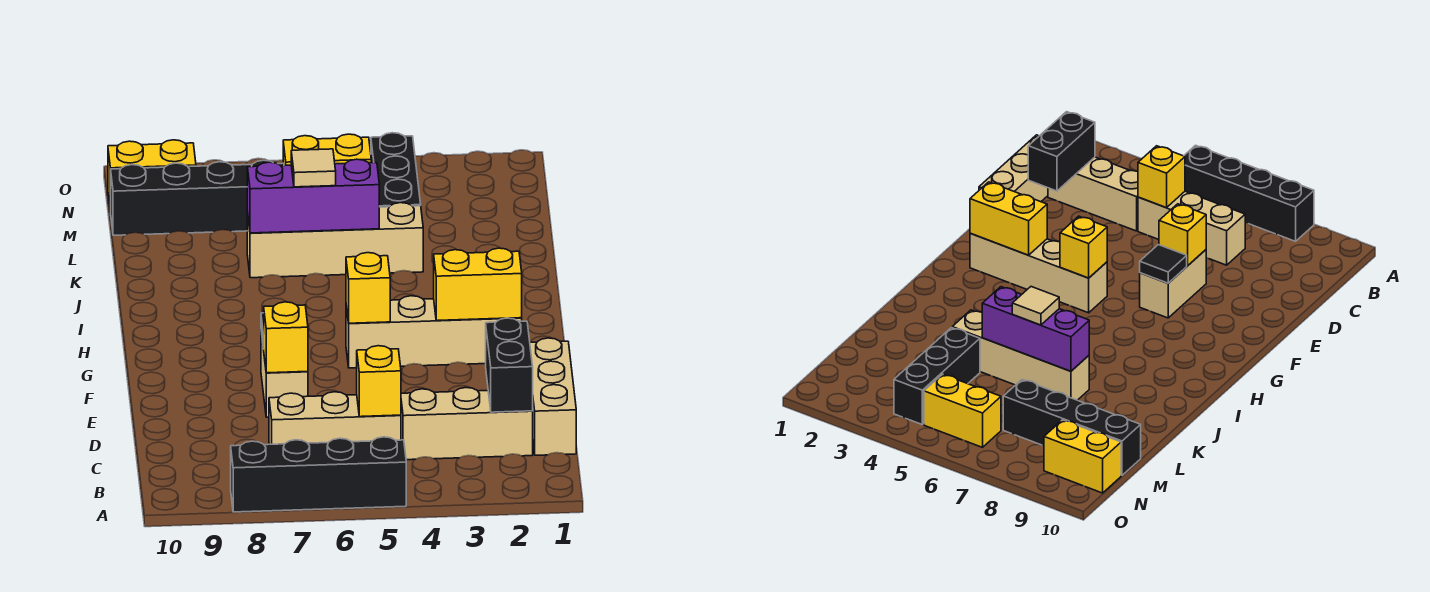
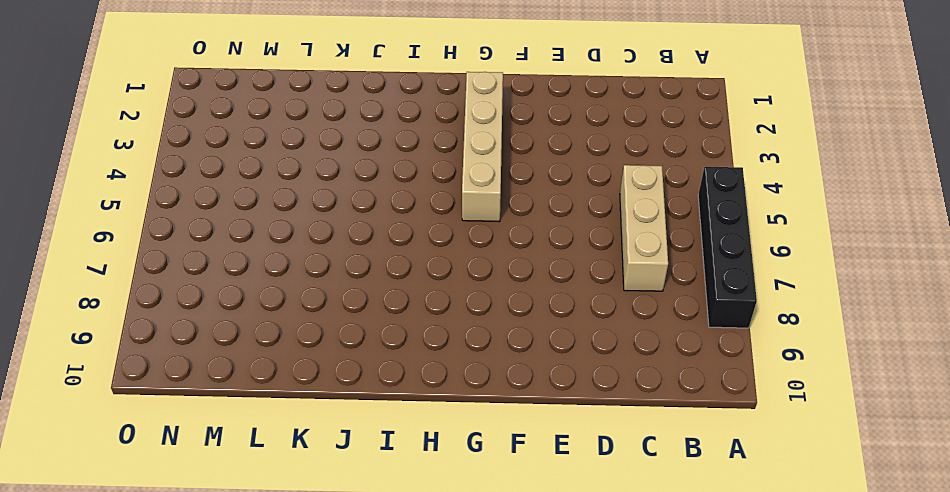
none -> tan 1x3 brick [530,338,576,455]
none -> tan 1x3 brick [401,388,533,460]
none -> tan 1x2 brick [261,332,308,417]

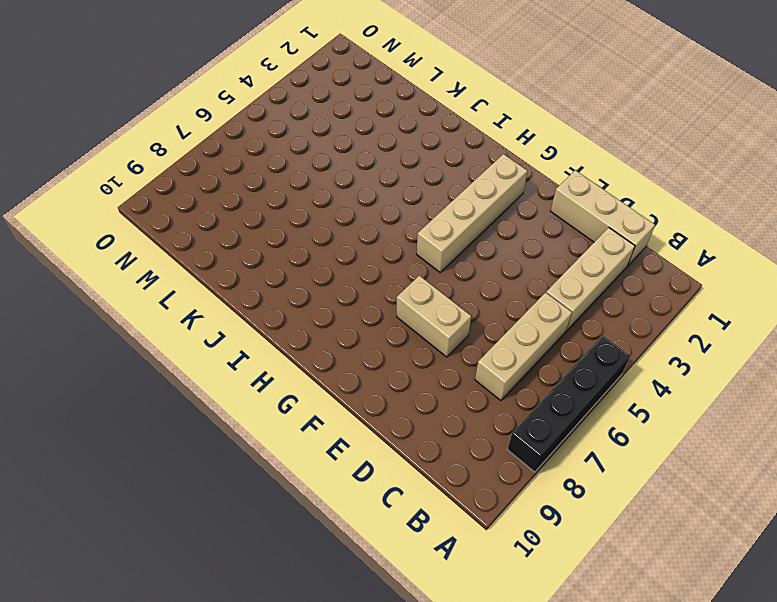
none -> tan 1x4 brick [247,203,423,278]
none -> black 1x3 brick [371,133,421,207]
none -> black 1x4 brick [111,160,284,235]

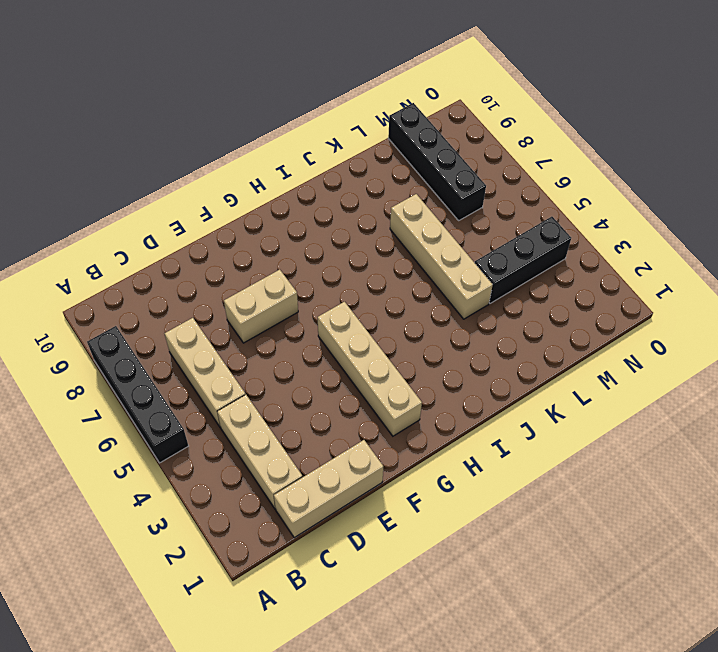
none -> yellow 1x2 brick [283,134,371,166]
none -> yellow 1x2 brick [108,140,196,212]
none -> black 1x2 brick [486,318,533,412]

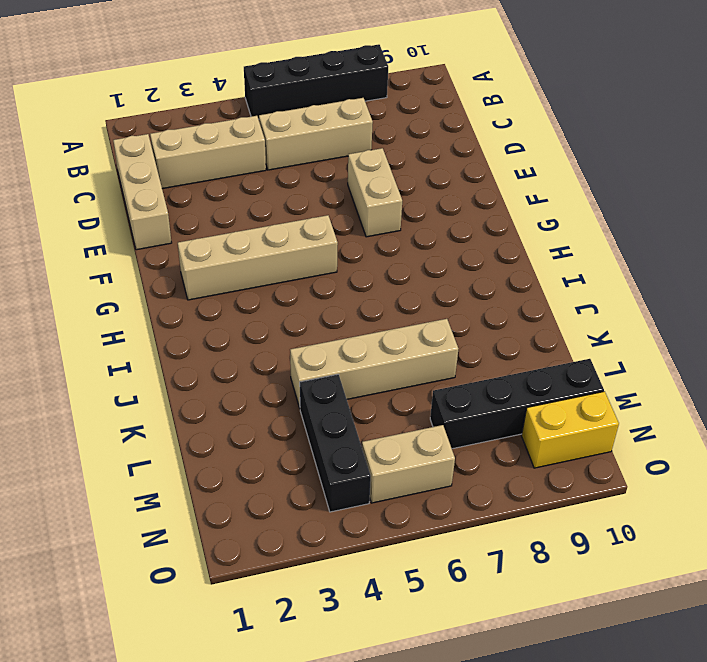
tan 1x2 brick [362,425,455,503] -> yellow 1x2 brick [283,134,371,166]
none -> black 1x2 brick [486,318,533,412]
none -> yellow 1x1 brick [357,346,401,417]
none -> yellow 1x1 brick [264,302,308,373]

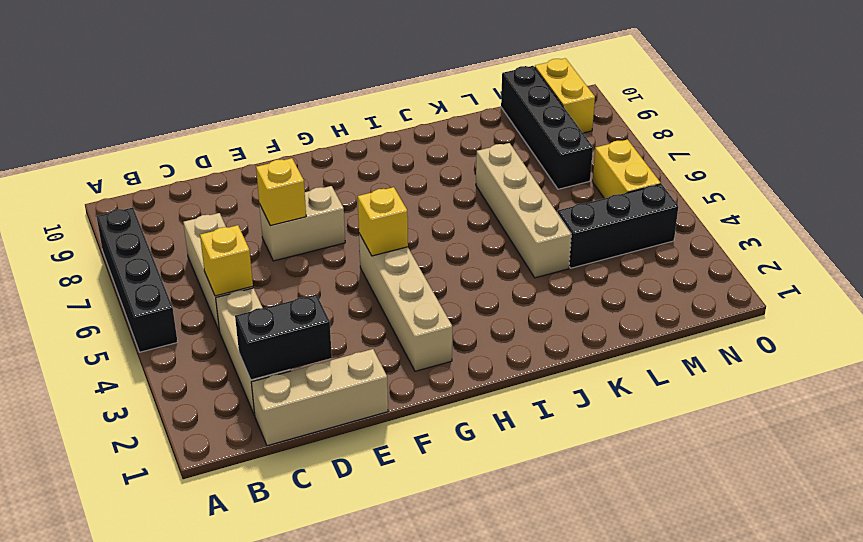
none -> black 1x1 tile [1140,245,1187,283]
none -> yellow 1x2 brick [434,248,522,321]
none -> purple 1x3 brick [247,159,379,233]

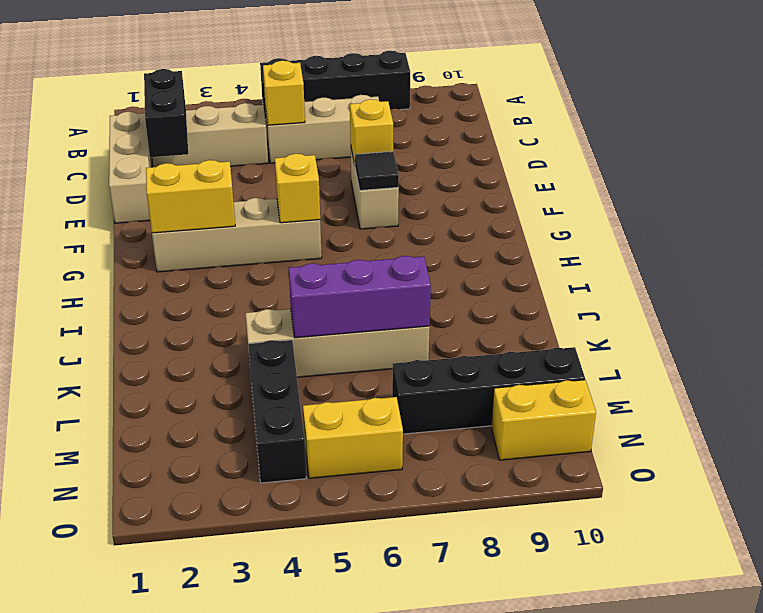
none -> tan 1x1 tile [291,149,336,187]

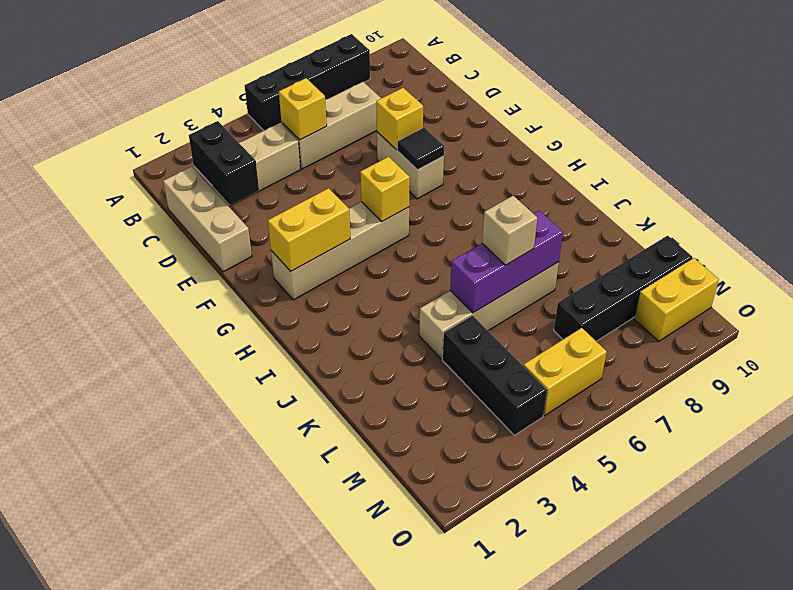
tan 1x1 brick [482,196,537,265] -> tan 1x1 tile [291,149,336,187]

